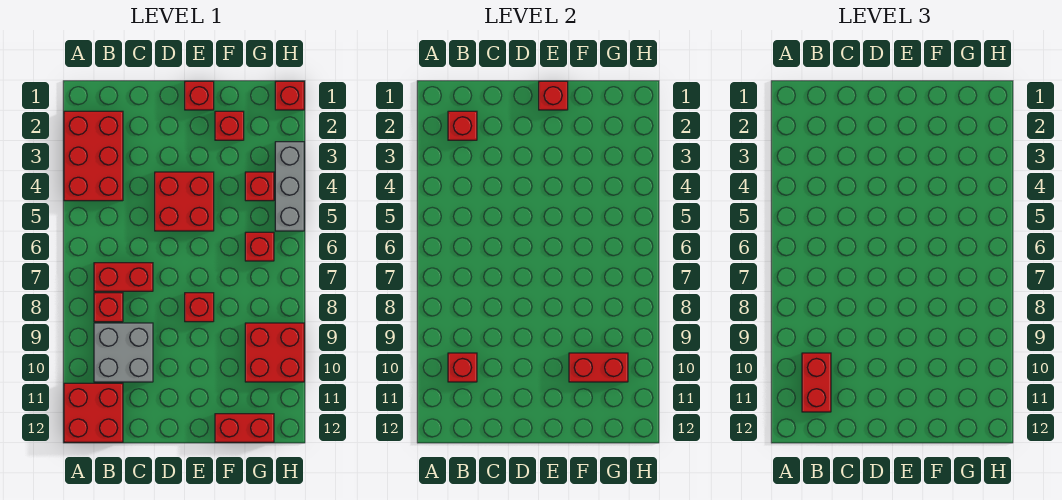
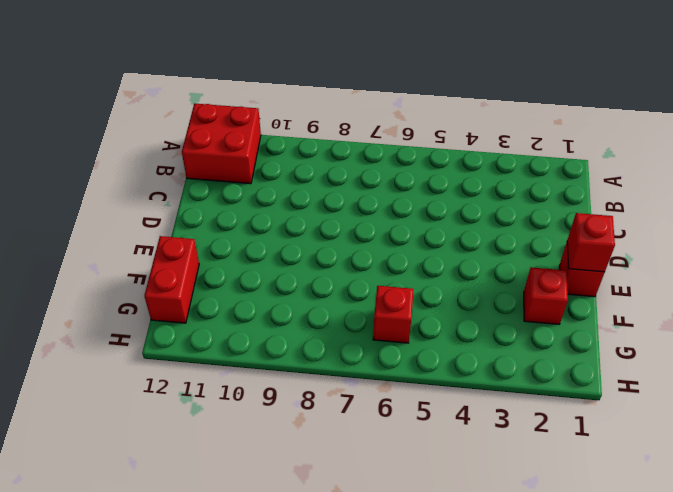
none -> red 2x3 brick [64,111,123,201]
none -> red 1x2 brick [94,263,153,291]
none -> red 1x1 brick [94,293,123,322]

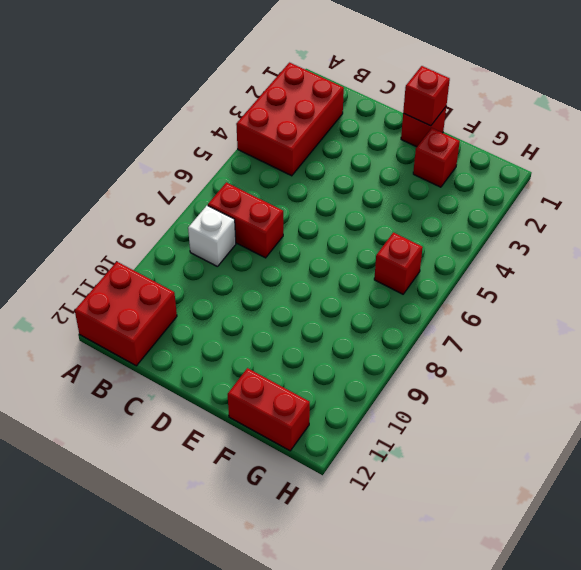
white 1x1 brick [188,206,236,267] -> red 1x1 brick [94,293,123,322]
none -> grey 2x2 brick [94,323,153,382]
none -> red 2x2 brick [155,172,214,231]
none -> red 1x1 brick [185,293,214,322]

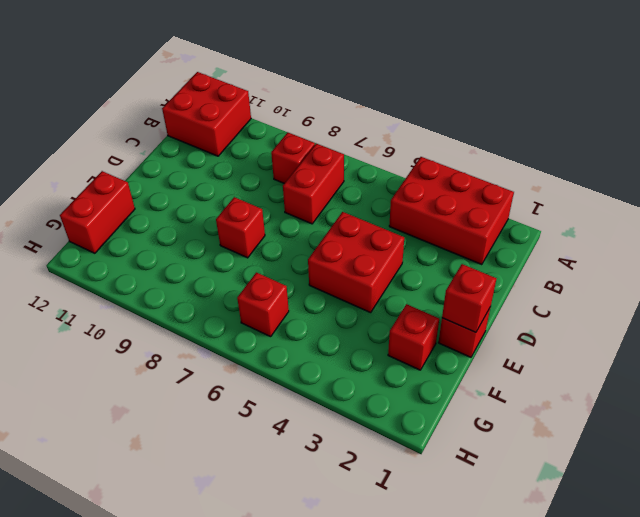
none -> grey 2x2 brick [94,323,153,382]
none -> red 1x1 brick [245,172,274,201]
none -> red 2x2 brick [245,323,304,382]

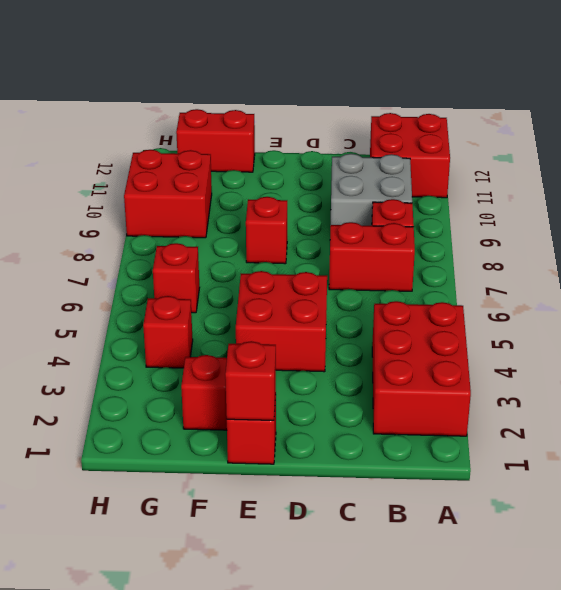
none -> red 1x1 brick [275,81,304,110]
none -> grey 1x3 brick [275,142,304,231]
none -> red 1x1 brick [448,111,477,140]

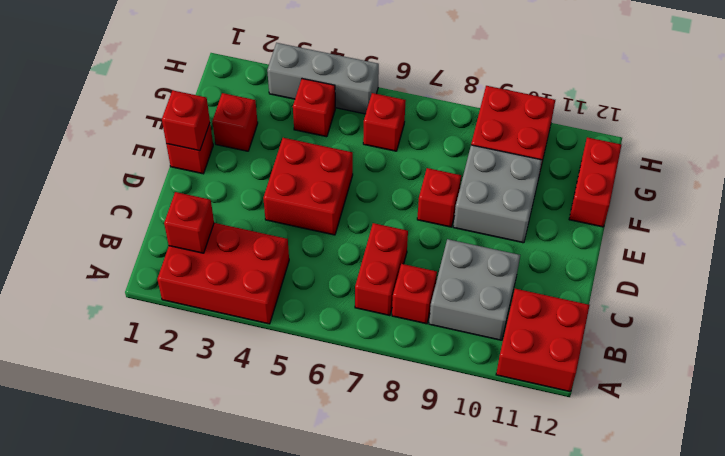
grey 2x2 brick [453,145,542,243] -> none
none -> red 1x1 brick [275,81,304,110]
none -> red 1x1 brick [448,353,477,382]
none -> red 1x2 brick [569,353,628,382]

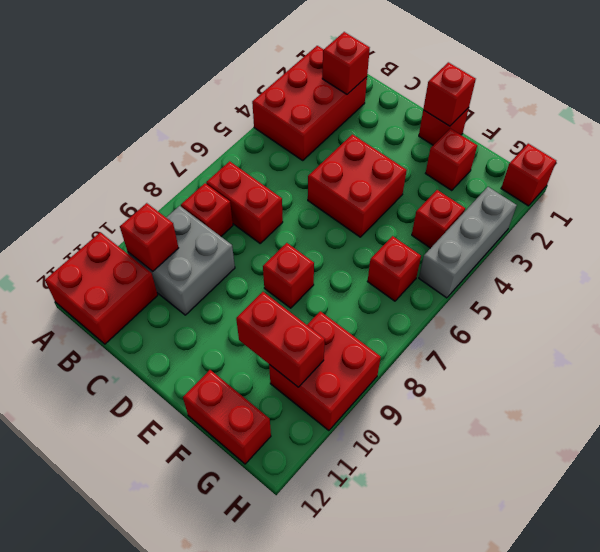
none -> red 1x2 brick [802,353,831,412]

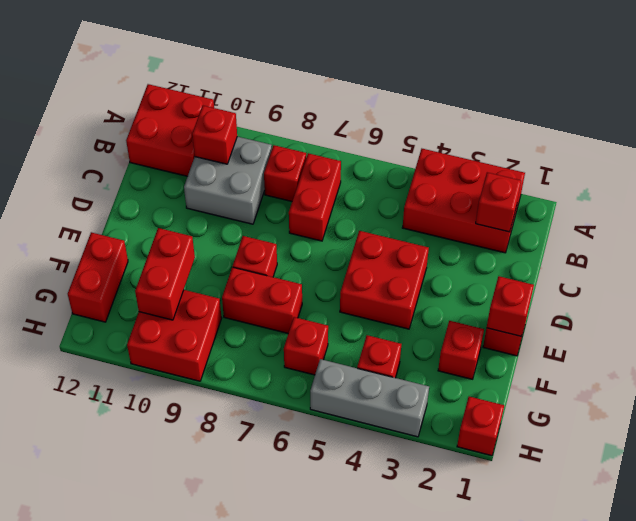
red 1x2 brick [222,267,302,333] -> red 1x2 brick moved to [802,353,831,412]

